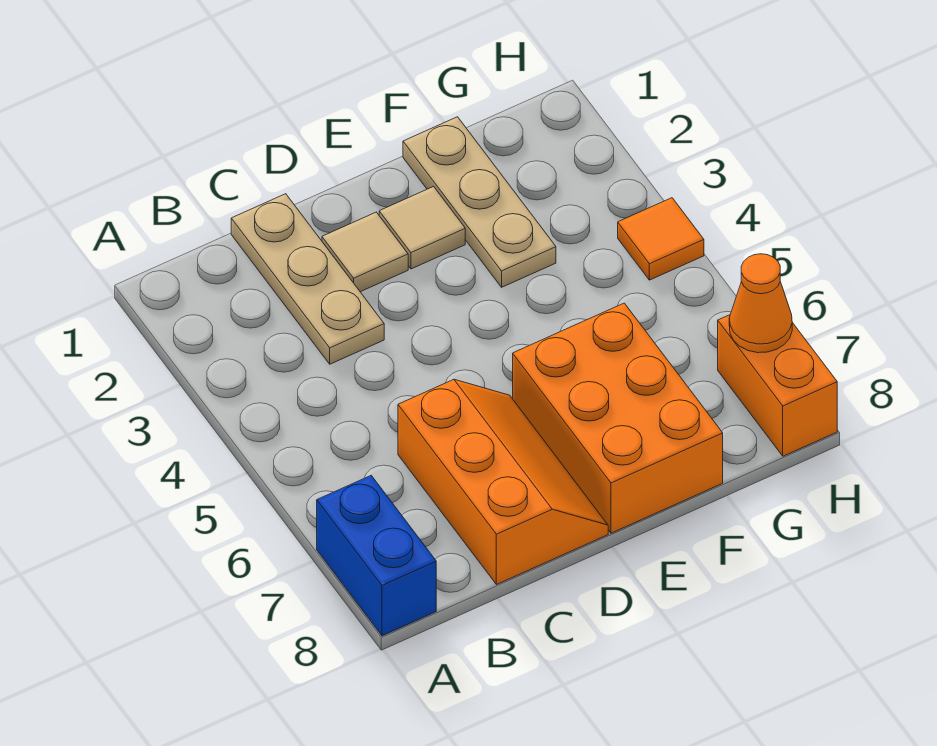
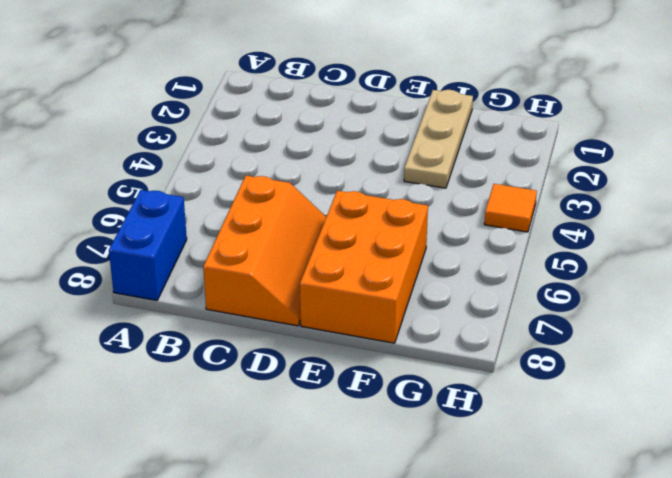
none -> tan 1x3 plate [231,194,384,364]
none -> tan 1x1 tile [322,212,408,292]

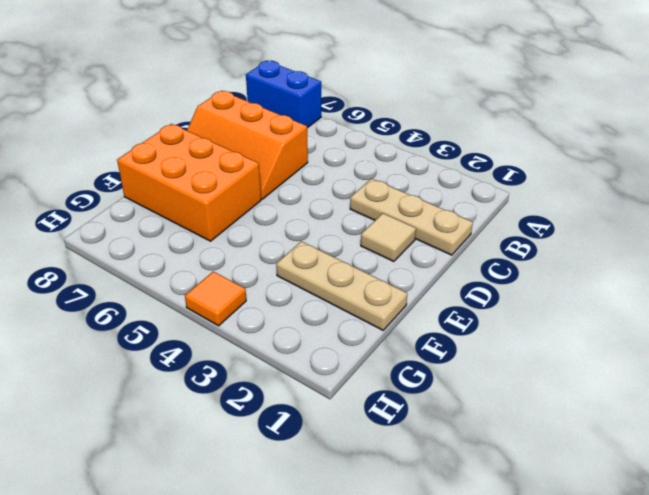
none -> tan 1x1 tile [379,187,465,269]
none -> orange 1x2 brick [718,315,837,456]

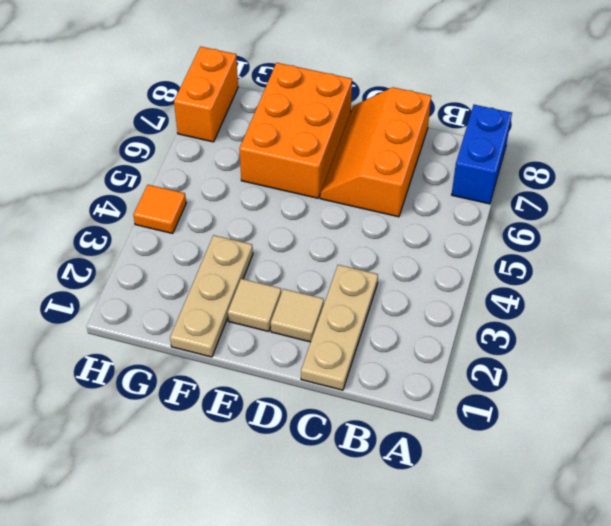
none -> orange 1x1 cone [729,254,792,353]

